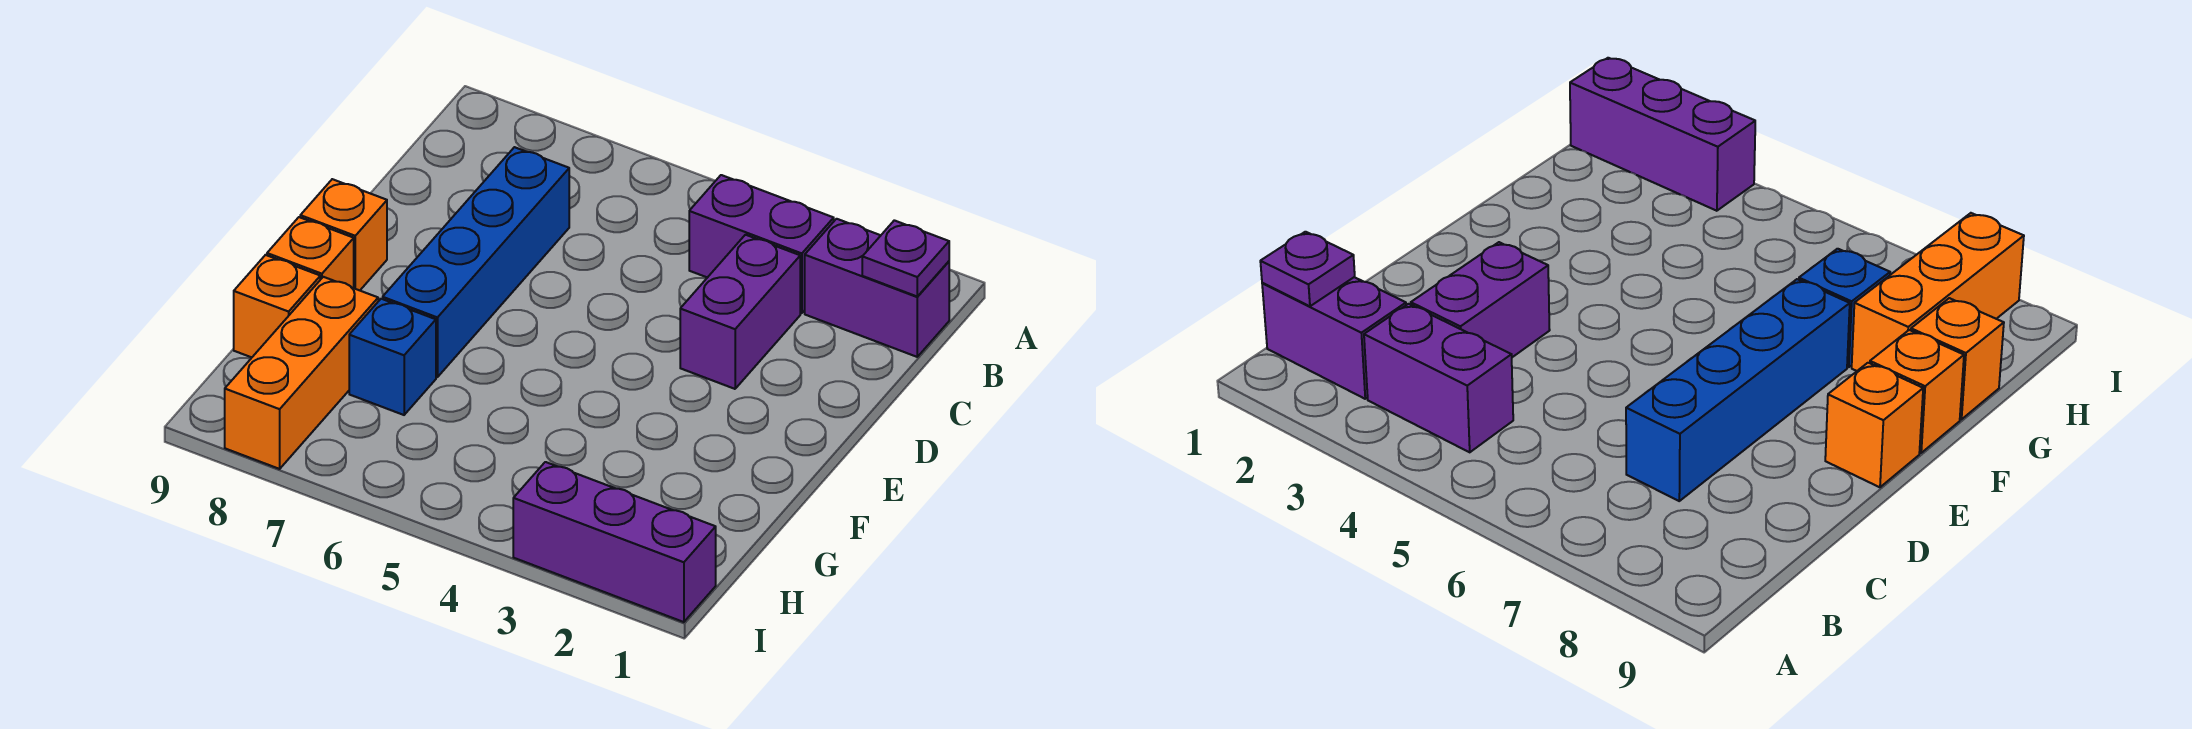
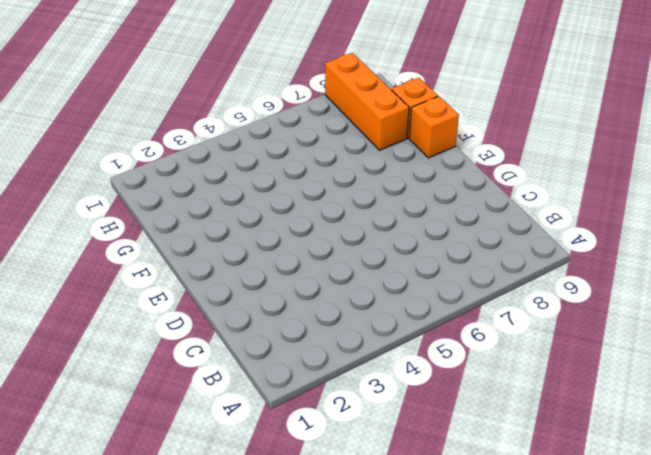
none -> purple 1x2 brick [805,219,949,357]
none -> purple 1x2 brick [689,175,834,313]

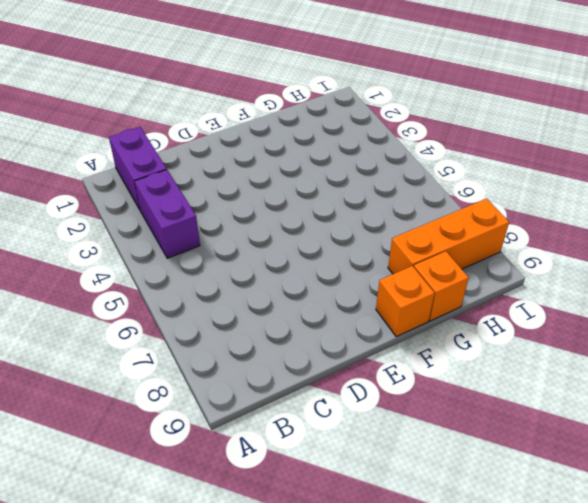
none -> purple 1x2 brick [680,235,800,389]
none -> blue 1x4 brick [383,147,569,377]

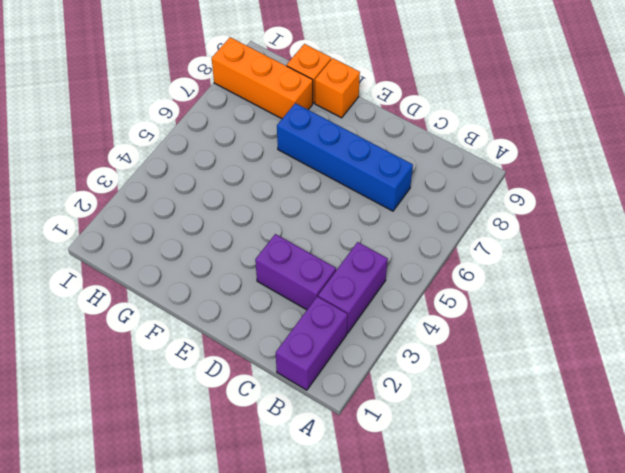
none -> orange 1x1 brick [300,179,387,290]
none -> blue 1x1 brick [349,299,436,415]

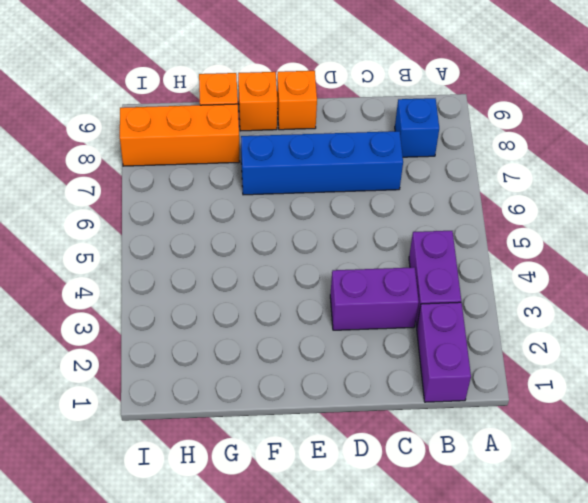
blue 1x1 brick [395,98,439,157] -> blue 1x1 brick moved to [349,299,436,415]
none -> purple 1x3 brick [513,462,716,622]
none -> purple 1x1 plate [862,220,949,296]

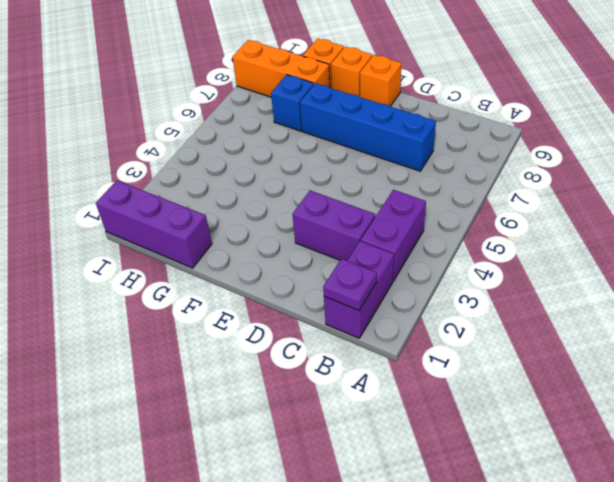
purple 1x3 brick [96,181,212,268] -> purple 1x3 brick turned to [513,462,716,622]

